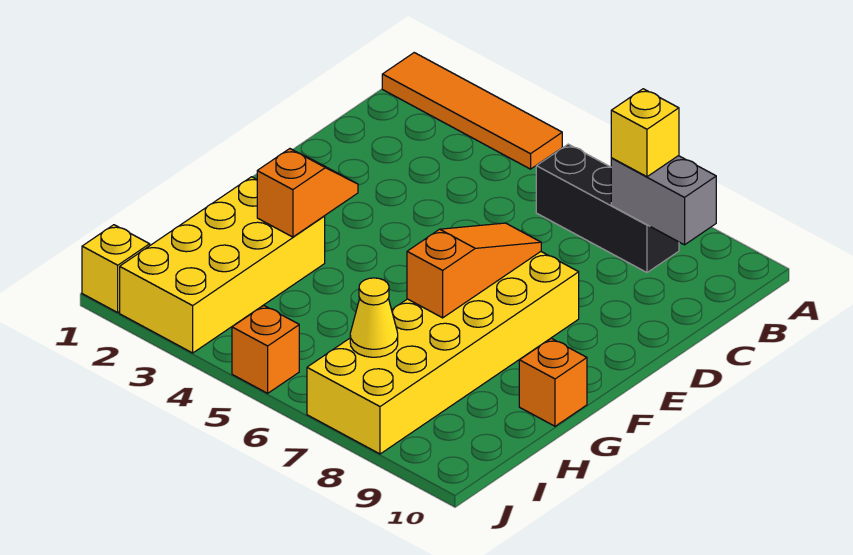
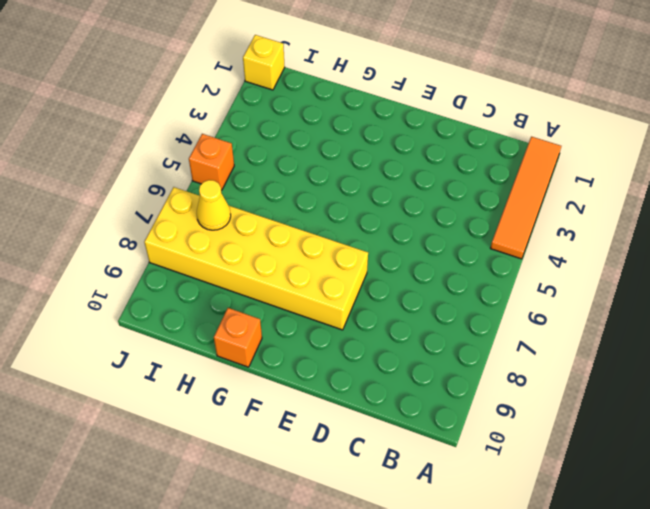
none -> black 1x3 brick [536,144,679,272]
none -> yellow 2x4 brick [120,177,325,353]
none -> grey 1x2 brick [611,156,716,245]

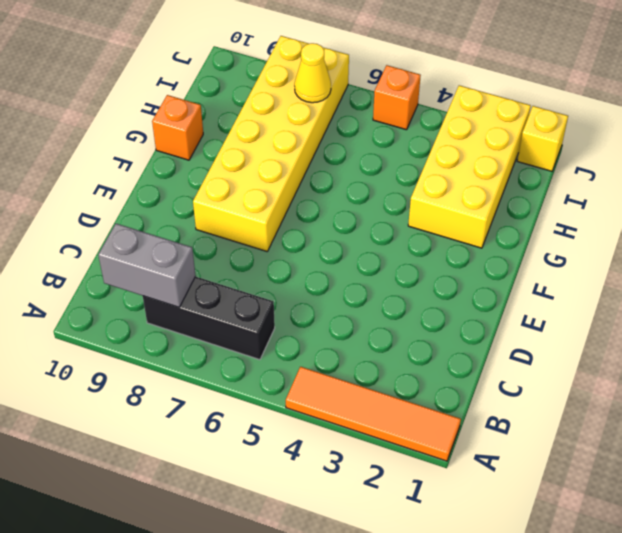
none -> orange 1x3 slope [407,223,541,318]
none -> orange 1x2 slope [257,149,358,237]
none -> yellow 1x1 brick [611,89,679,177]

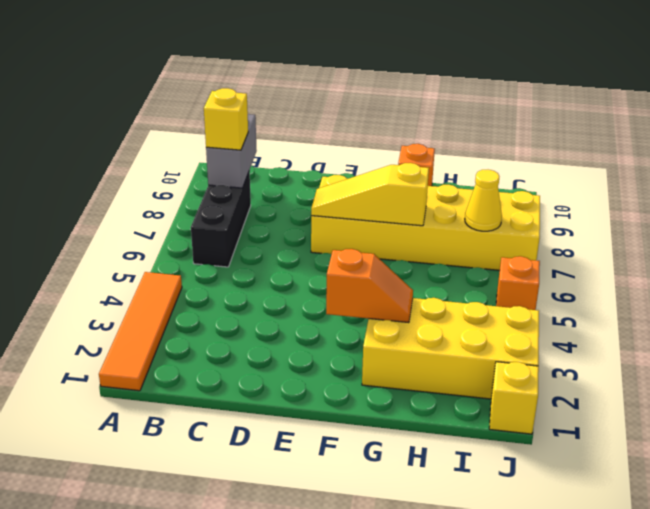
yellow 1x3 slope [311,163,429,226] -> orange 1x3 slope [407,223,541,318]
orange 1x2 slope [326,249,413,323] -> orange 1x2 slope turned to [257,149,358,237]

